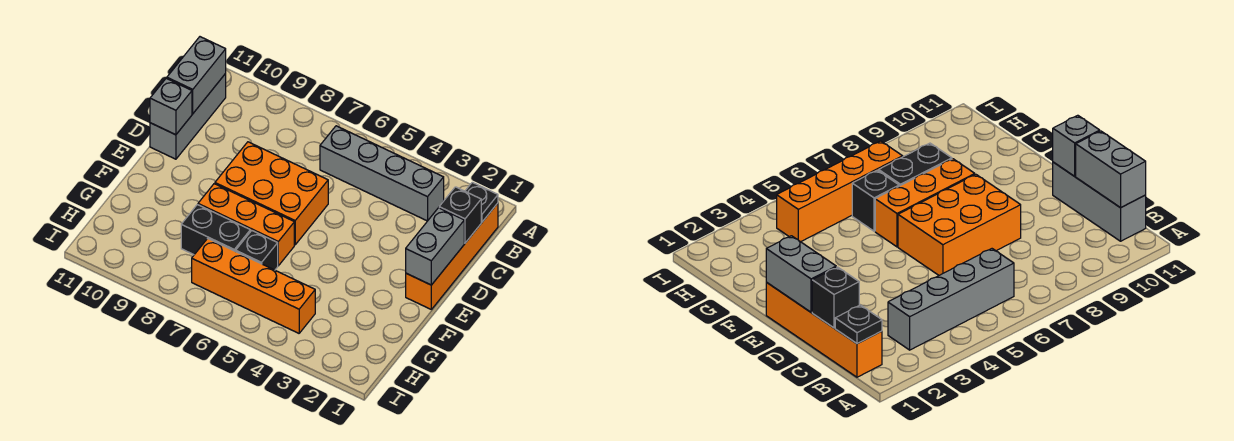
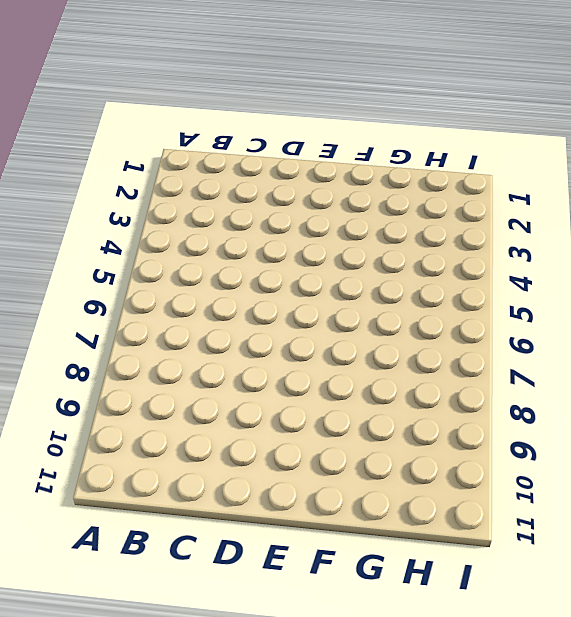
none -> orange 1x4 brick [406,203,498,309]
none -> grey 1x4 brick [320,126,444,221]
none -> grey 1x3 brick [150,74,226,159]

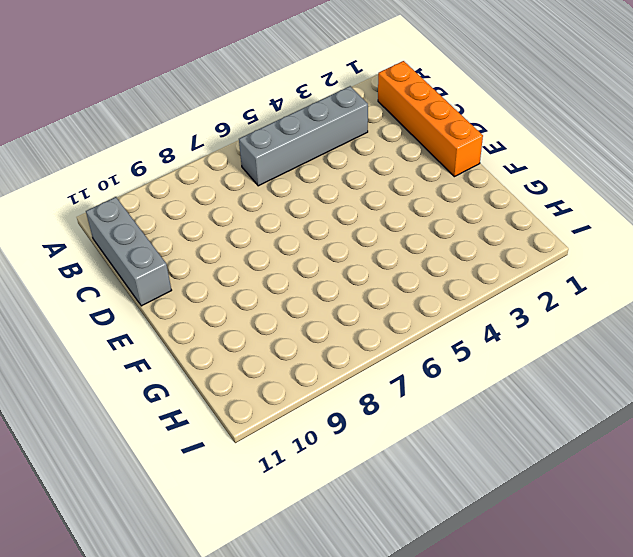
none -> orange 2x3 brick [215,142,328,245]
none -> orange 1x3 brick [198,184,294,266]
none -> black 1x1 brick [236,231,278,270]

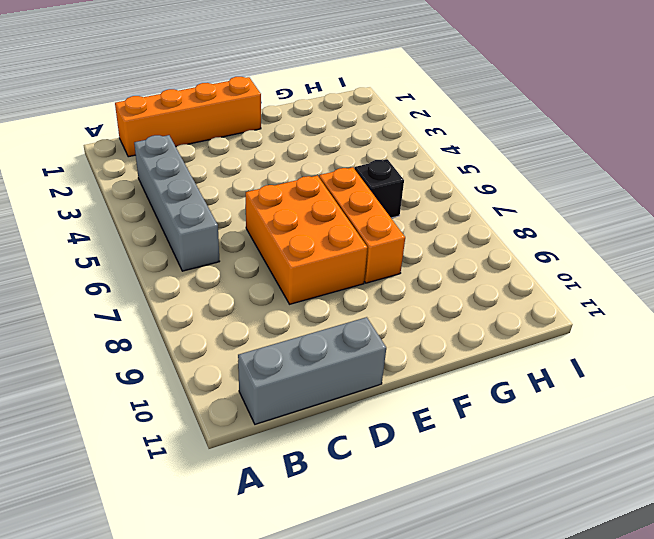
none -> black 1x2 brick [181,205,250,255]
none -> orange 1x4 brick [192,239,315,333]
none -> black 1x1 plate [465,182,498,222]

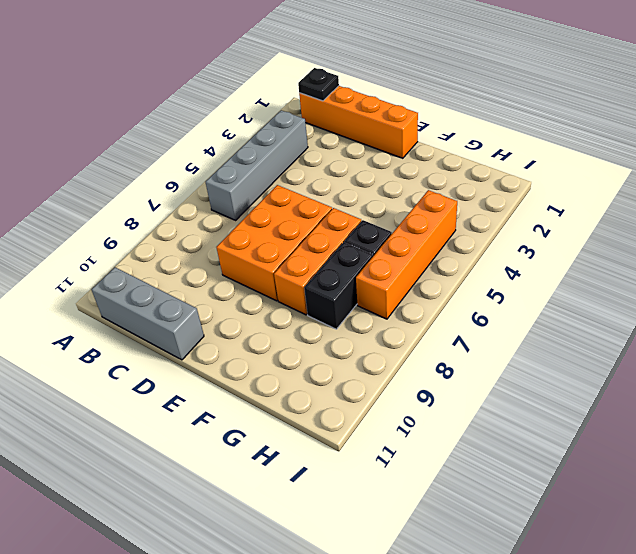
none -> grey 1x2 brick [167,37,226,114]
none -> black 1x1 brick [439,187,481,243]
none -> grey 1x2 brick [406,208,464,285]

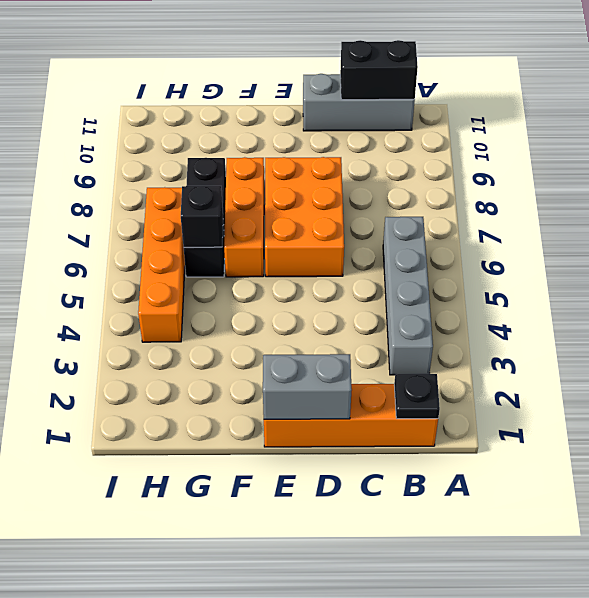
black 1x2 brick [340,40,418,100] -> grey 1x2 brick [167,37,226,114]
black 1x1 brick [181,186,223,247] -> black 1x1 brick moved to [439,187,481,243]
none -> grey 1x1 brick [150,78,192,135]

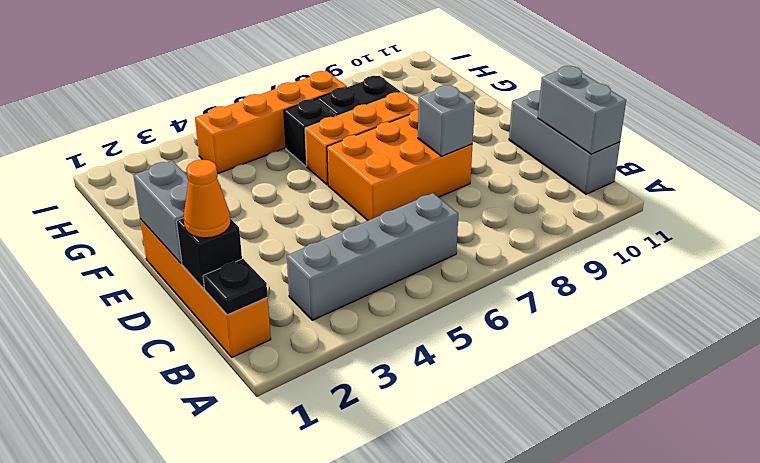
orange 1x1 cone [184,160,231,238] -> none
grey 1x1 brick [418,85,475,156] -> grey 1x1 brick moved to [150,78,192,135]

